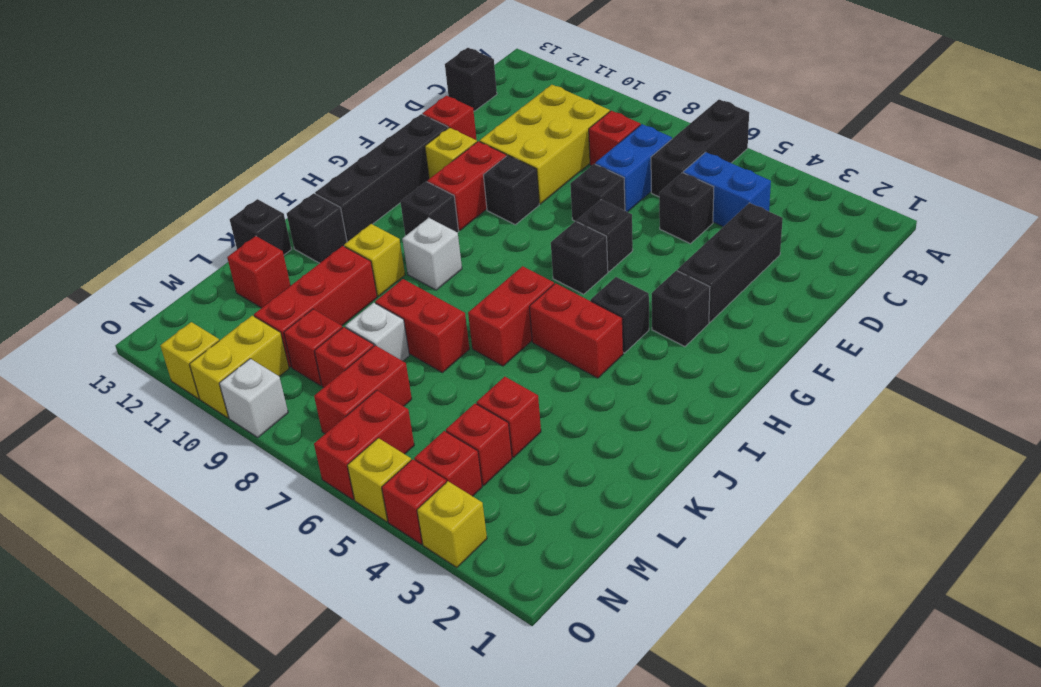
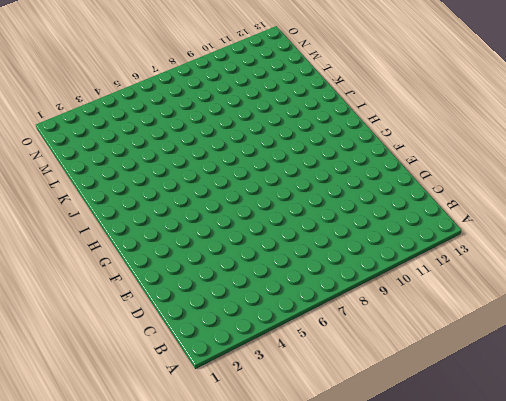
none -> black 1x3 brick [651,100,749,197]
none -> blue 1x2 brick [683,152,771,227]
none -> blue 1x2 brick [595,124,672,212]
none -> red 1x1 brick [589,111,641,166]

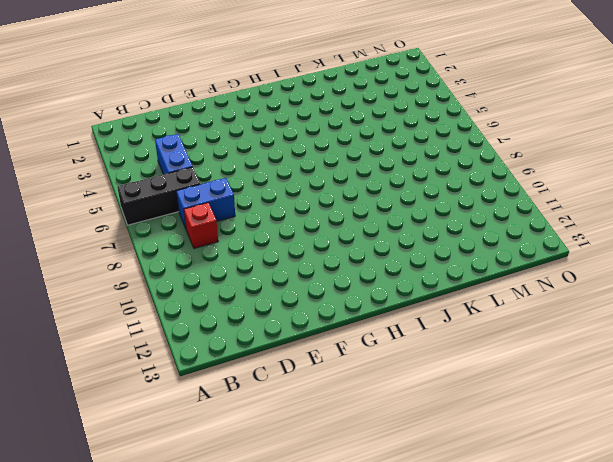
none -> yellow 2x3 brick [480,85,610,204]
none -> black 1x1 brick [445,48,497,111]
none -> black 1x3 brick [677,203,783,322]
none -> black 1x1 brick [659,173,714,244]

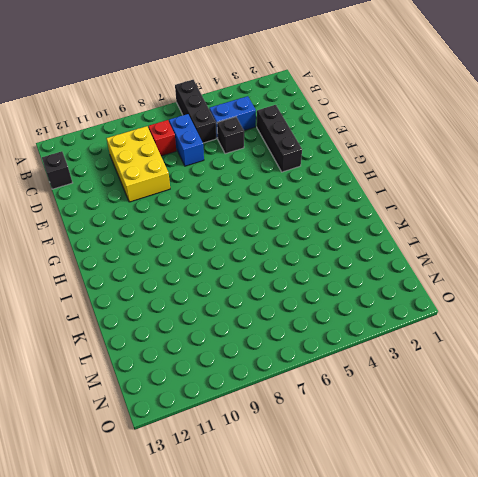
none -> black 1x1 brick [570,164,625,222]
none -> red 1x1 brick [422,96,476,140]
none -> black 1x1 brick [577,200,633,272]
none -> black 1x1 brick [483,155,539,225]

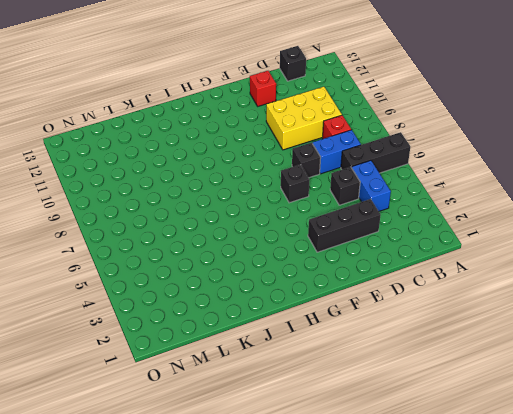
none -> black 1x1 brick [483,155,539,225]
none -> red 1x2 brick [427,141,506,231]
none -> yellow 1x1 brick [425,128,477,179]
none -> black 1x4 brick [315,114,448,242]

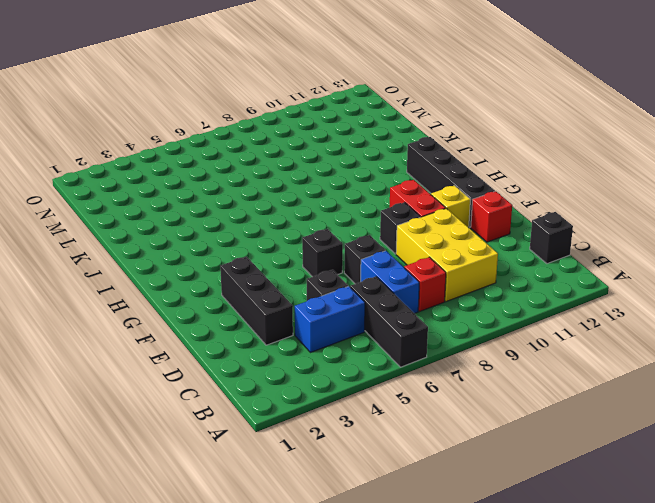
none -> black 1x1 brick [652,270,710,347]
none -> black 1x1 brick [551,221,608,294]
none -> black 1x1 brick [591,277,649,353]
none -> black 1x1 brick [400,182,459,236]

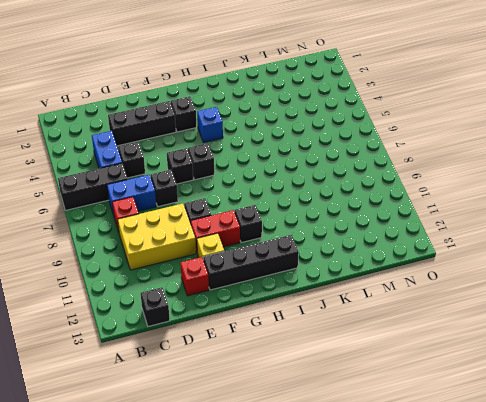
blue 1x1 brick [197,107,223,143] -> black 1x1 brick [591,277,649,353]
none -> red 1x2 brick [529,283,623,378]
none -> red 1x2 brick [468,266,554,366]
none -> white 1x1 brick [402,218,462,290]
none -> yellow 1x1 brick [344,224,405,296]

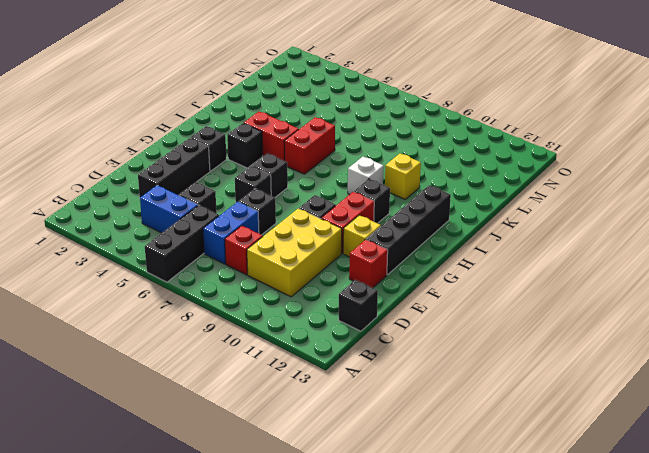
none -> black 1x1 brick [287,193,347,263]
none -> red 1x2 brick [375,279,469,373]
none -> red 1x3 brick [254,246,377,367]
none -> black 1x1 brick [230,199,291,255]

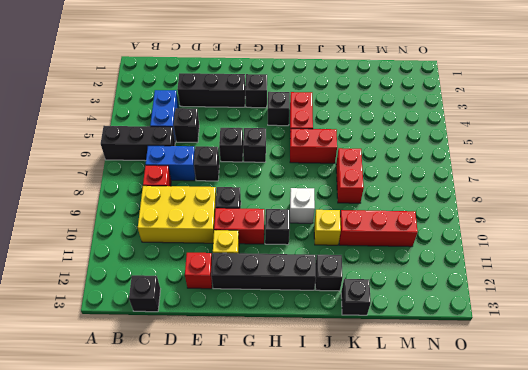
none -> red 1x1 brick [476,377,541,458]
none -> white 1x1 brick [345,303,409,361]
none -> red 1x1 brick [227,236,290,308]
none -> red 1x1 brick [446,404,512,486]

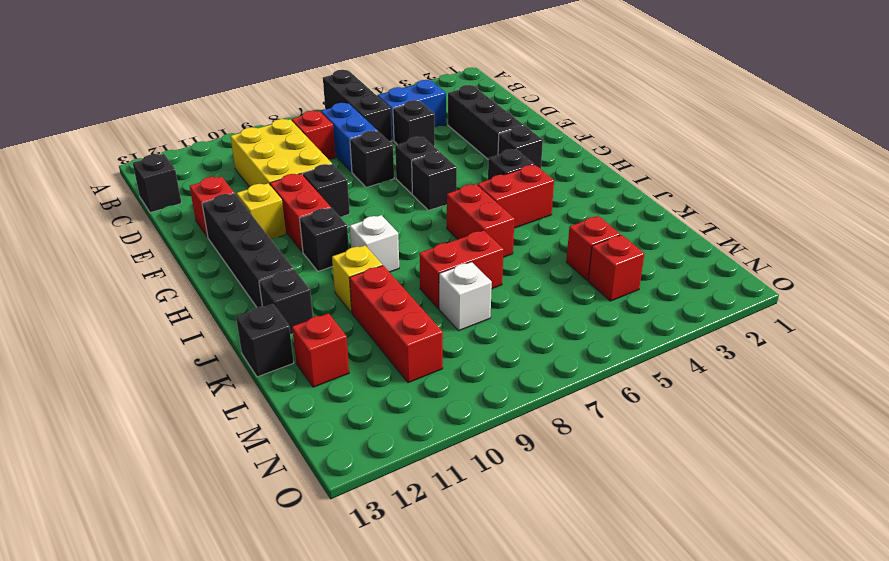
none -> red 1x2 brick [314,345,412,434]
none -> red 1x1 brick [314,327,374,388]
none -> red 1x1 brick [284,309,343,386]
none -> red 1x1 brick [414,431,482,496]

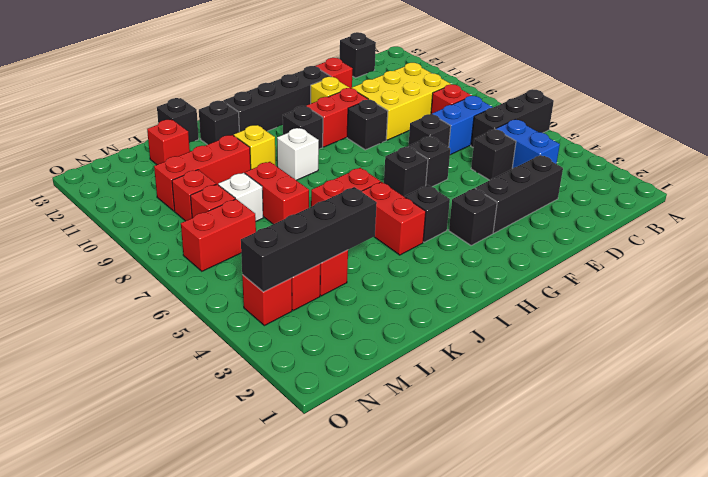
black 1x4 brick [241,187,377,292] -> none
none -> red 1x2 brick [314,390,414,500]
none -> yellow 1x2 brick [189,316,289,418]
none -> yellow 1x1 brick [417,481,487,568]
none -> red 1x1 brick [382,459,446,544]

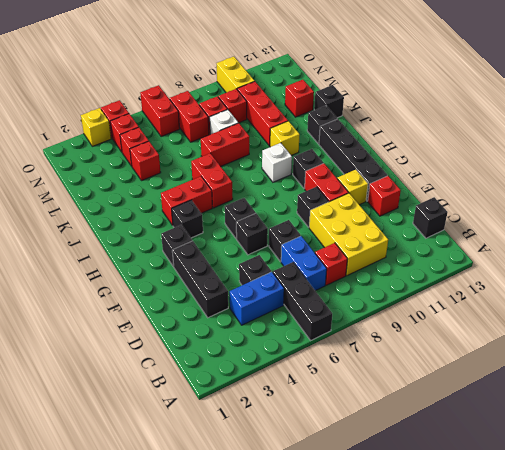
none -> yellow 1x1 brick [347,438,411,522]
none -> white 1x1 brick [219,359,288,437]
none -> yellow 1x1 brick [160,322,219,399]

